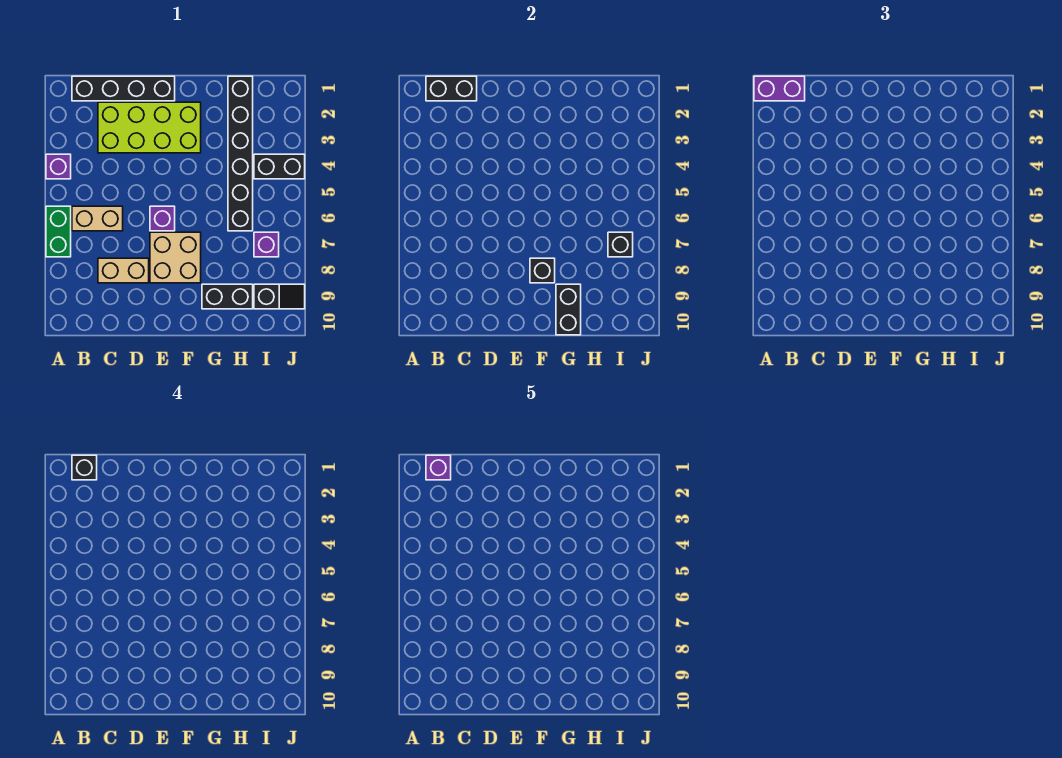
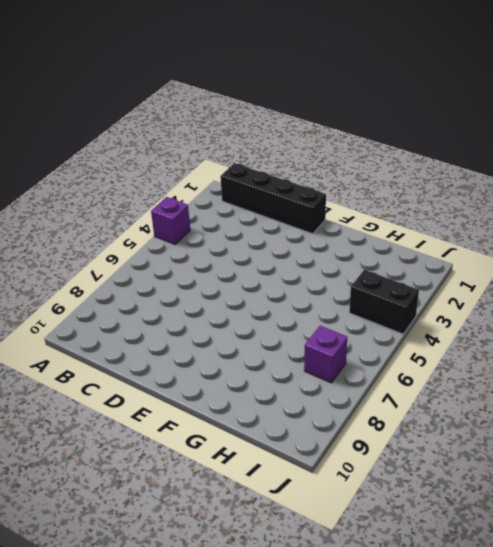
none -> green 1x2 brick [46,206,71,257]
none -> tan 1x2 brick [72,206,123,231]
none -> lime 2x4 brick [98,102,201,153]

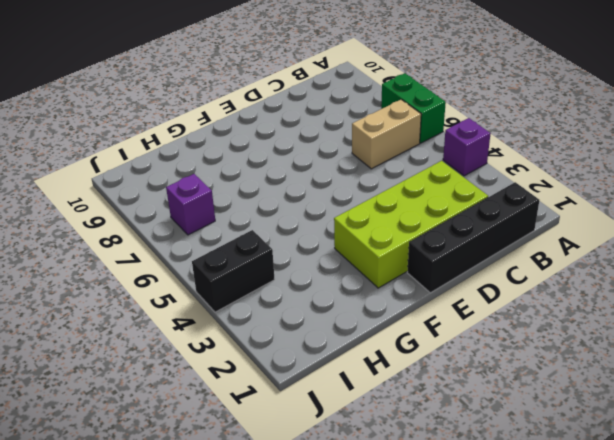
none -> tan 1x2 brick [98,258,149,283]
none -> purple 1x1 brick [150,206,175,231]
none -> tan 2x2 brick [150,232,201,283]

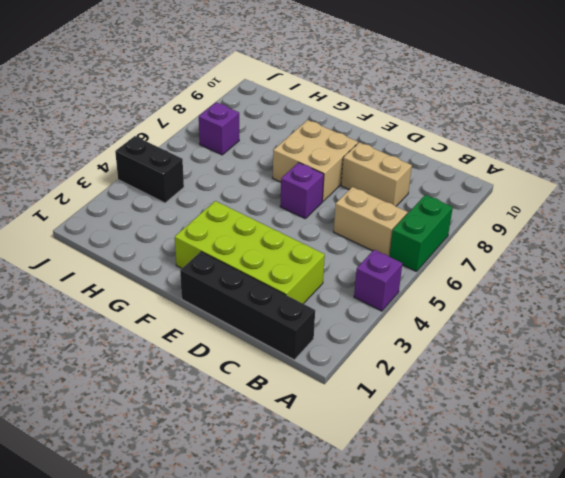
none -> black 1x2 brick [202,284,253,309]
none -> black 1x6 brick [228,76,253,231]
none -> black 1x2 slope [254,284,305,309]

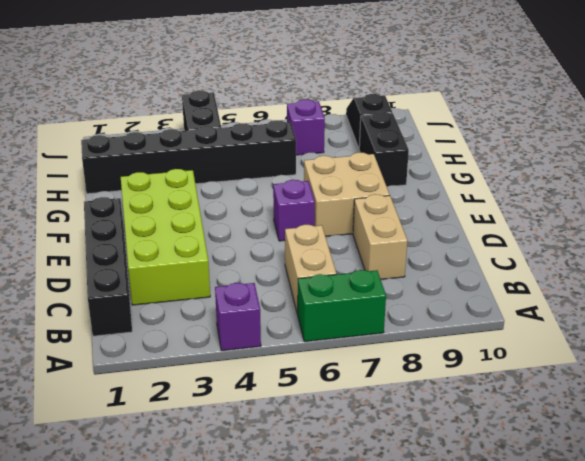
none -> black 1x2 brick [426,76,477,101]
none -> black 1x1 brick [530,258,555,283]
none -> black 1x2 brick [556,284,581,335]

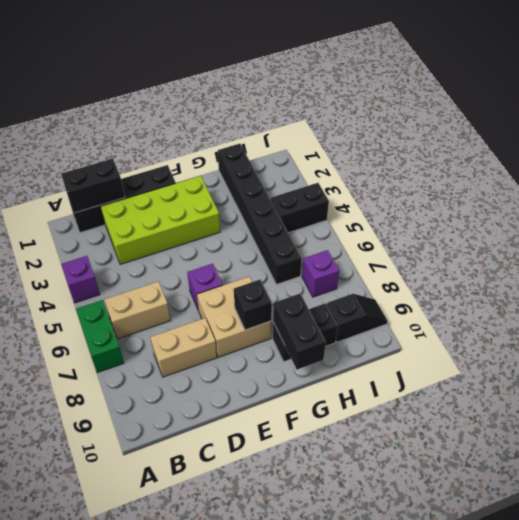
none -> black 1x1 brick [608,232,633,257]
none -> purple 1x2 brick [754,76,805,101]
none -> black 1x1 brick [72,455,97,480]

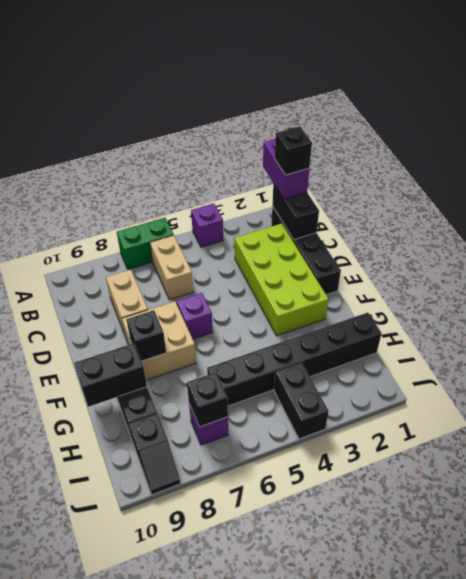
none -> purple 1x1 brick [426,455,451,480]

